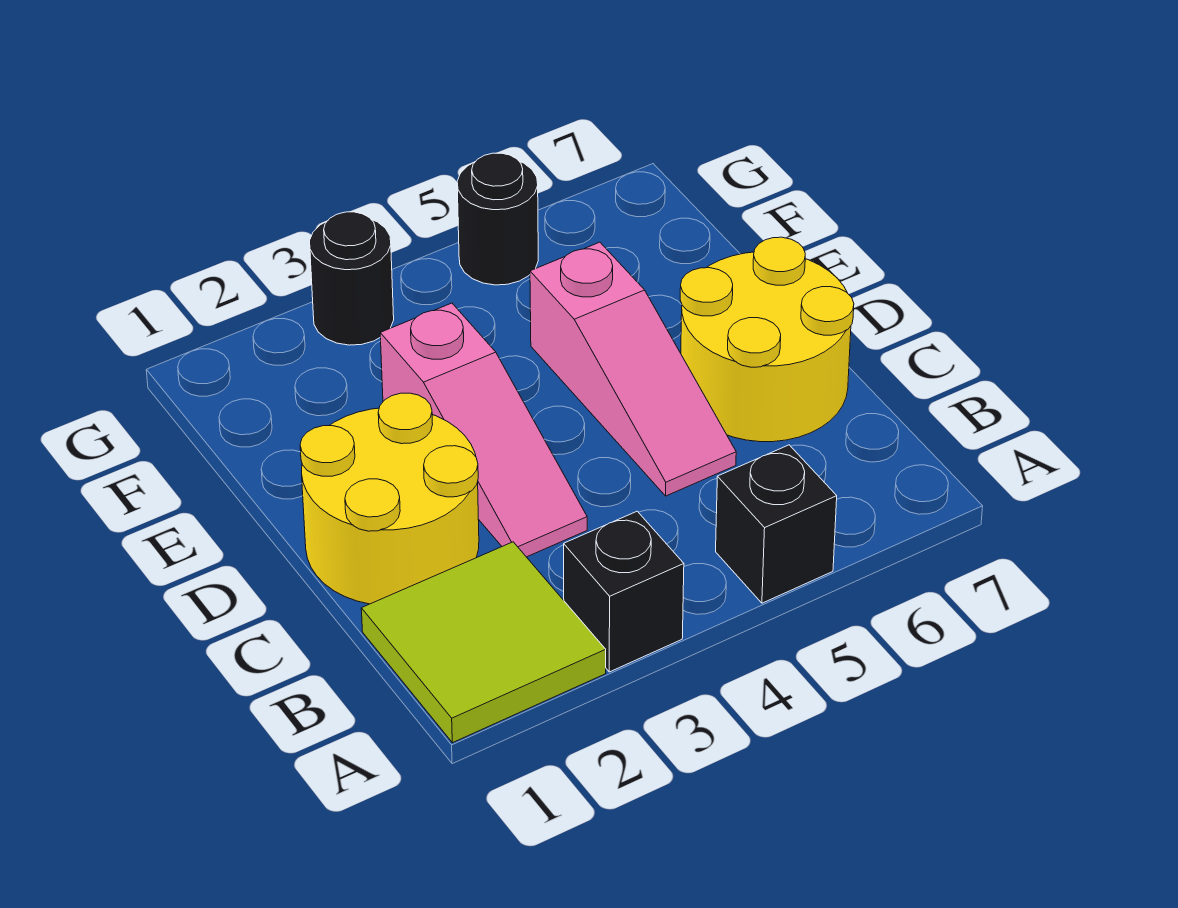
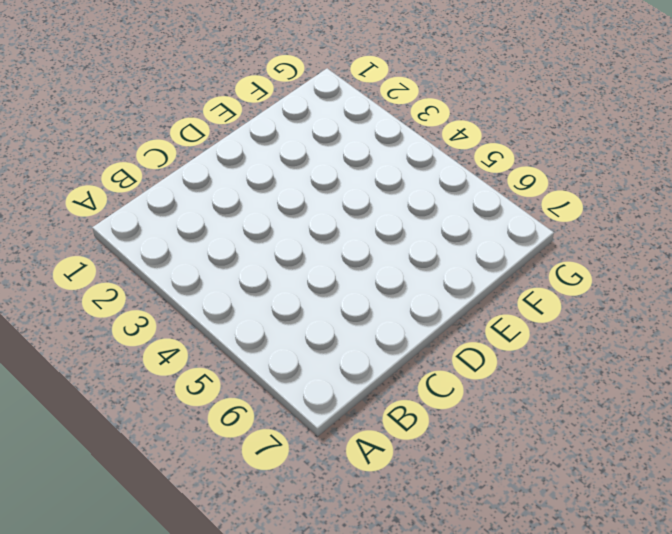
none -> lime 2x2 tile [361,542,606,743]
none -> black 1x1 brick [564,511,684,672]

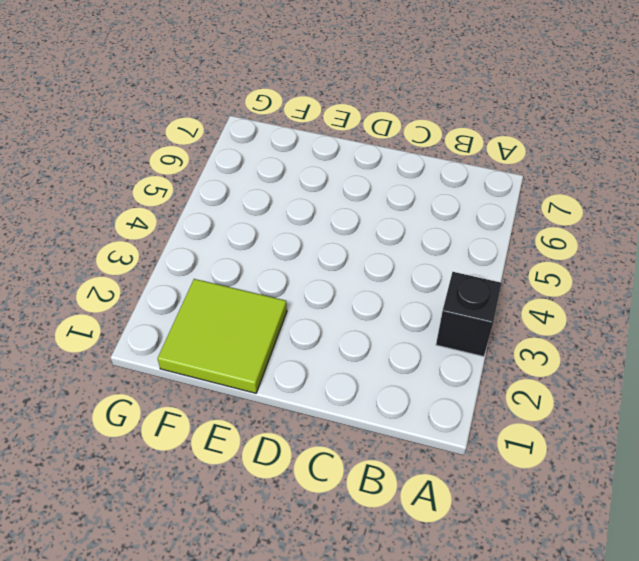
lime 2x2 tile [157,279,287,393] -> lime 2x2 tile moved to [361,542,606,743]
none -> black 1x1 brick [716,445,837,603]
none -> yellow 2x2 round brick [300,393,479,604]

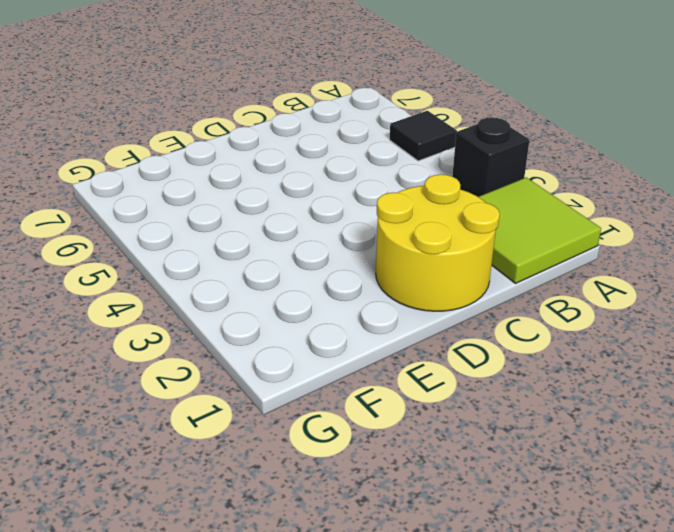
black 1x1 tile [390,111,457,161] -> black 1x1 brick [716,445,837,603]
none -> pink 1x3 slope [380,303,587,557]
none -> pink 1x3 slope [530,242,736,496]

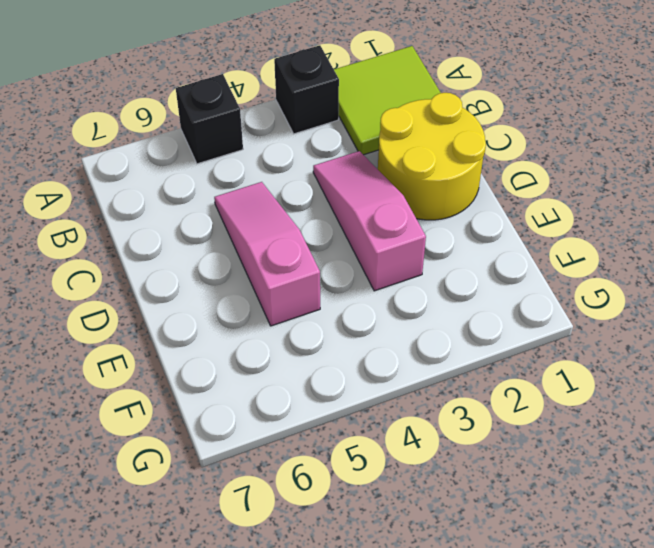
none -> yellow 2x2 round brick [680,237,854,442]
none -> black 1x1 round brick [310,212,394,345]

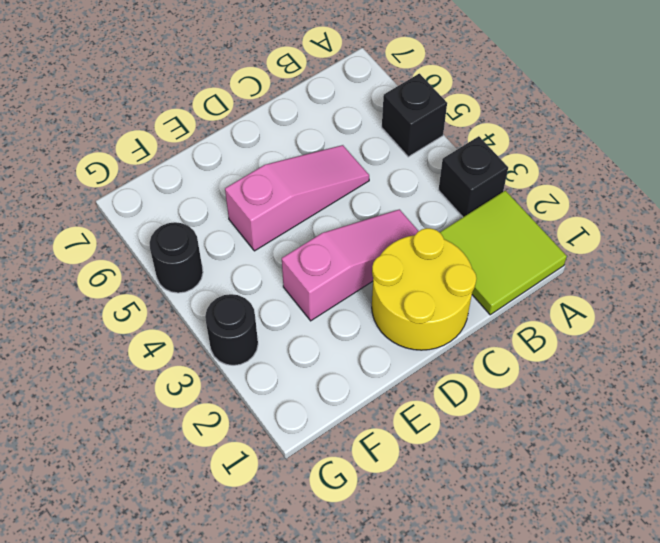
none -> yellow 2x2 round brick [680,237,854,442]

